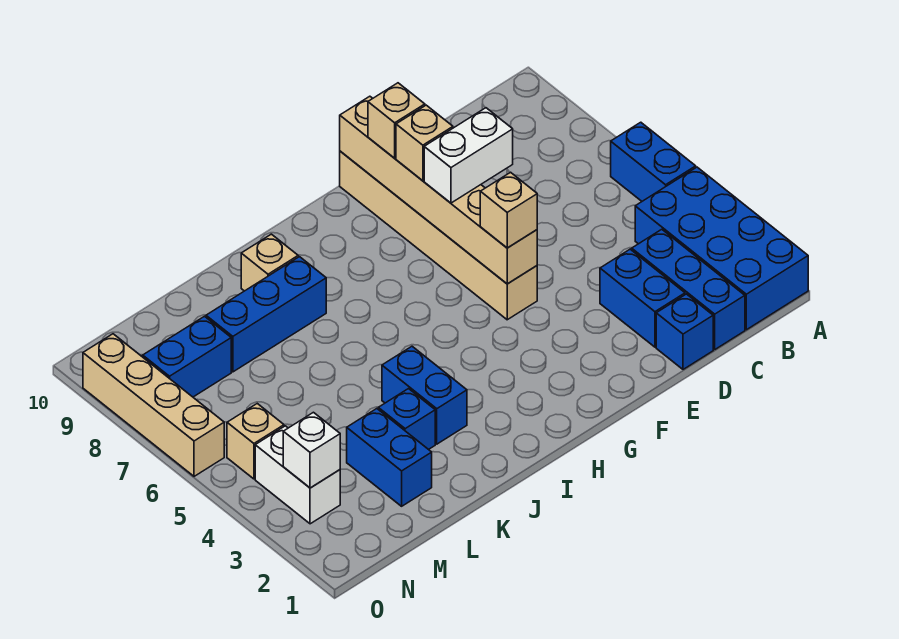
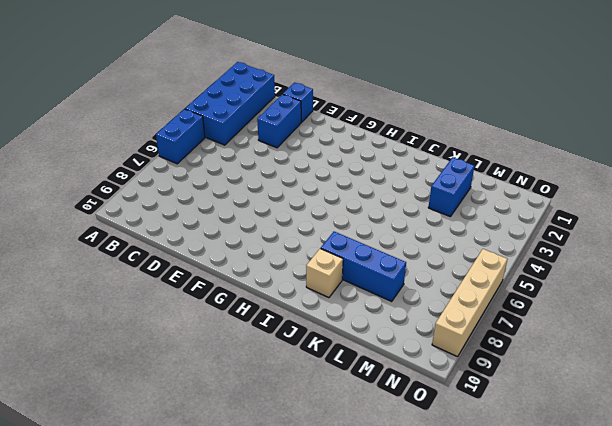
none -> blue 1x3 brick [632,229,745,349]
none -> tan 1x6 brick [340,151,537,320]
none -> blue 1x2 brick [382,346,467,444]

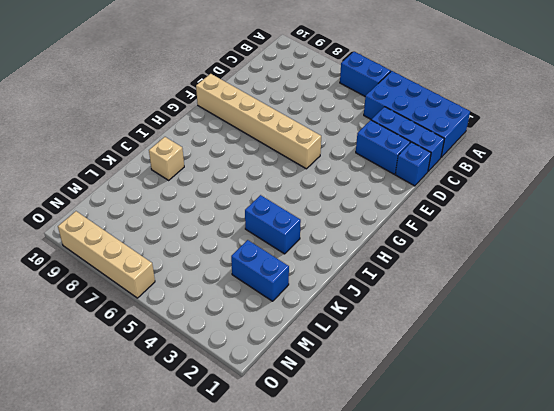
none -> blue 1x3 brick [206,257,326,372]
none -> blue 1x1 brick [378,389,435,450]
none -> blue 1x2 brick [143,316,231,397]

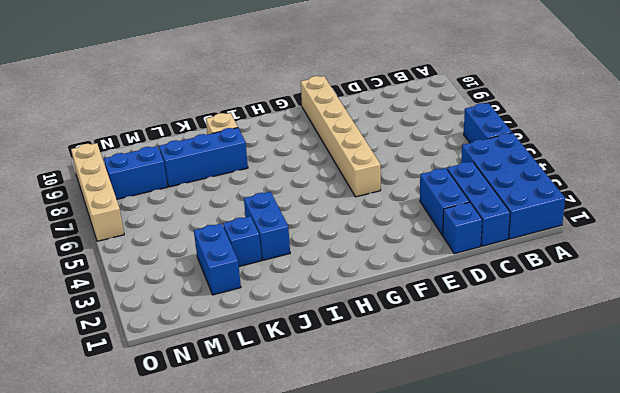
none -> white 1x2 brick [255,426,340,524]
none -> tan 1x1 brick [227,404,284,479]
none -> tan 1x6 brick [340,96,537,284]

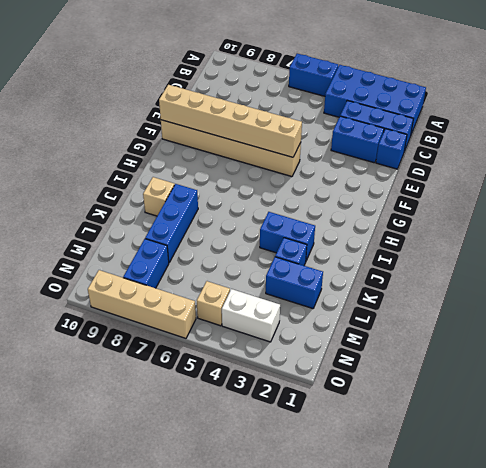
none -> white 1x1 brick [283,412,340,488]
none -> white 1x2 brick [424,108,513,203]
none -> tan 1x1 brick [480,172,537,248]

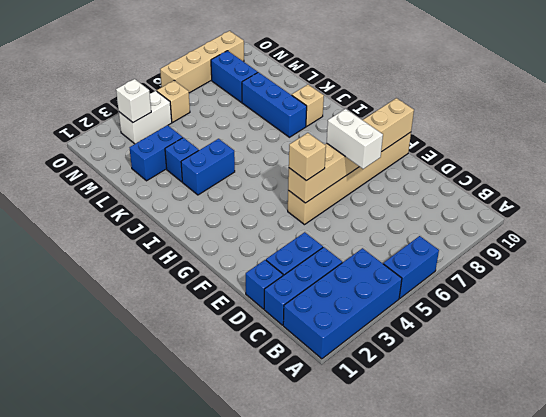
none -> tan 1x1 brick [396,105,453,181]
none -> tan 1x1 brick [368,83,425,158]

